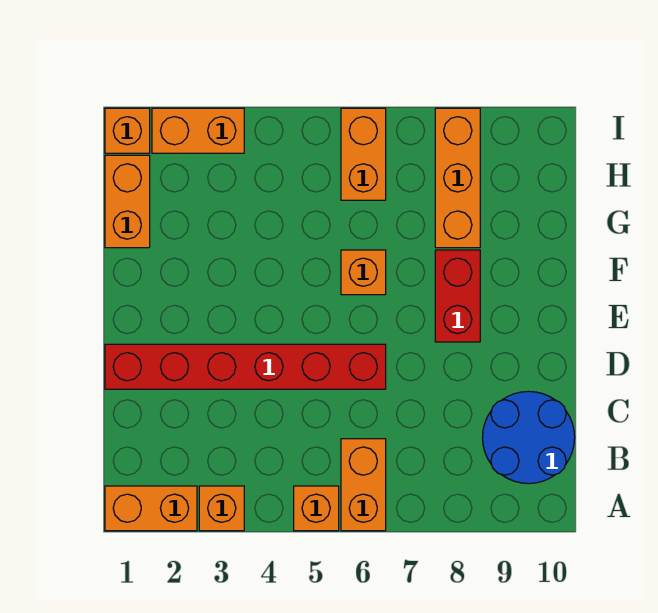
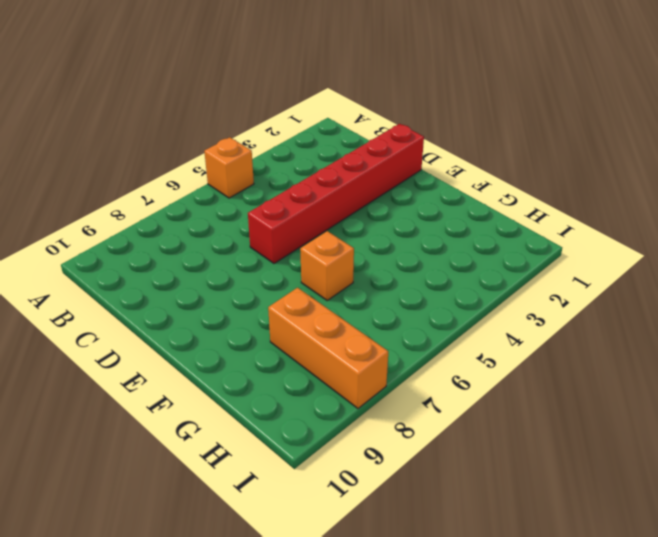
none -> orange 1x2 brick [105,486,197,531]
none -> orange 1x1 brick [199,486,244,531]
none -> orange 1x2 brick [341,439,386,531]

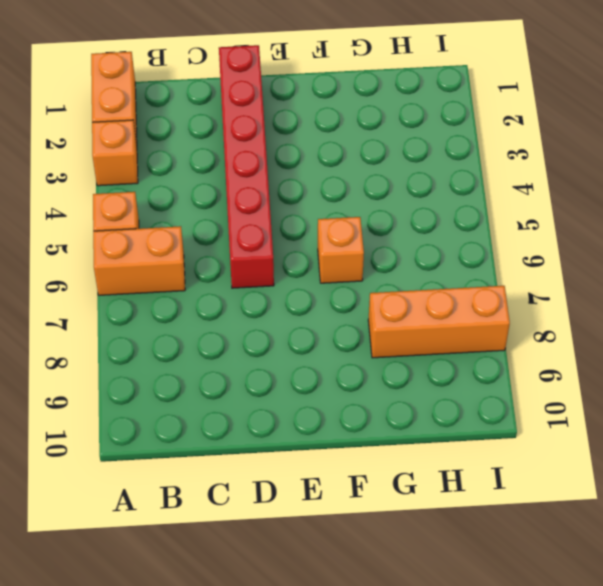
none -> blue 2x2 round brick [483,391,575,484]
none -> red 1x2 brick [435,250,480,342]
none -> orange 1x2 brick [105,155,150,248]

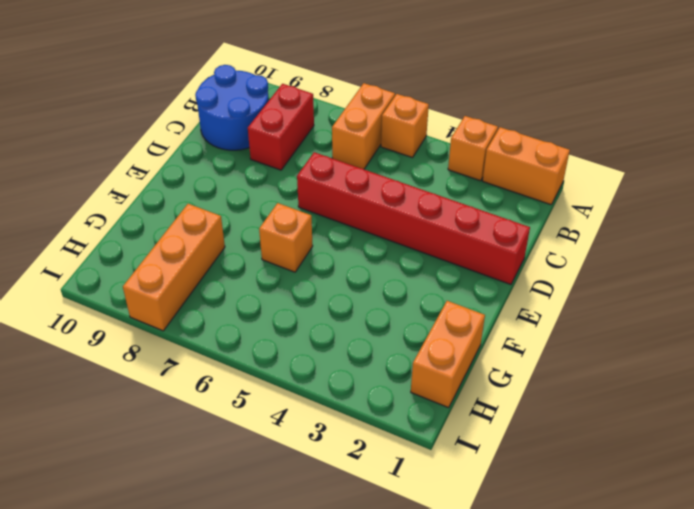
red 1x2 brick [248,84,314,170] -> red 1x2 brick moved to [435,250,480,342]
none -> orange 1x2 brick [341,108,386,200]
none -> orange 1x1 brick [105,108,150,153]
none -> orange 1x2 brick [152,108,244,153]

